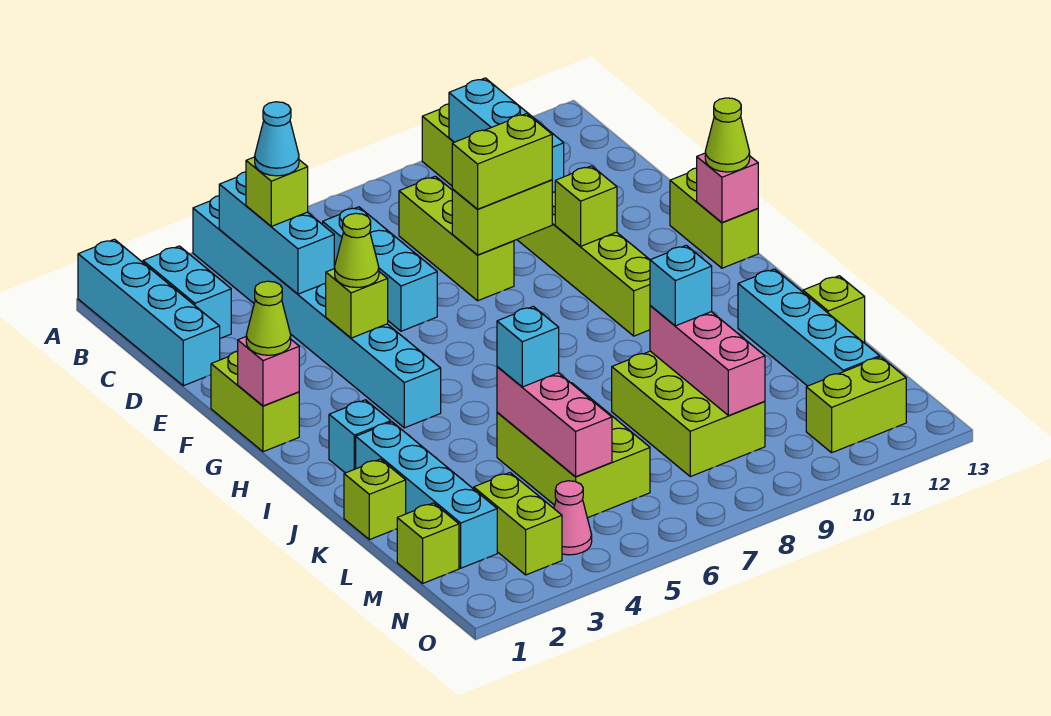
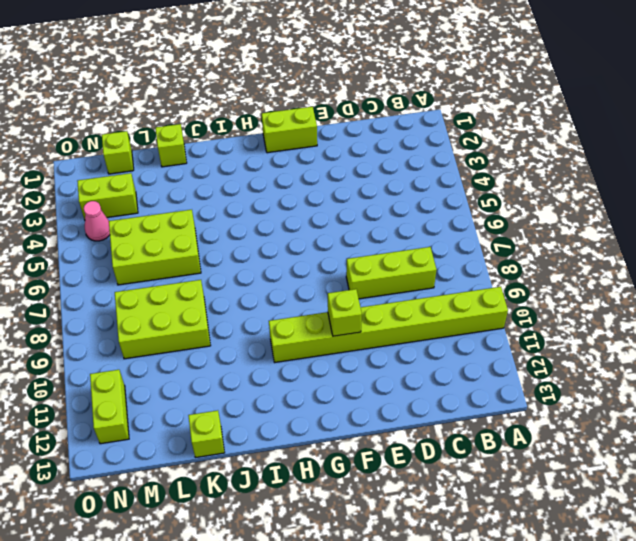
none -> cyan 1x4 brick [78,239,220,386]
none -> cyan 1x8 brick [193,196,441,428]
none -> cyan 1x2 brick [143,246,231,338]
none -> cyan 1x3 brick [323,207,437,331]

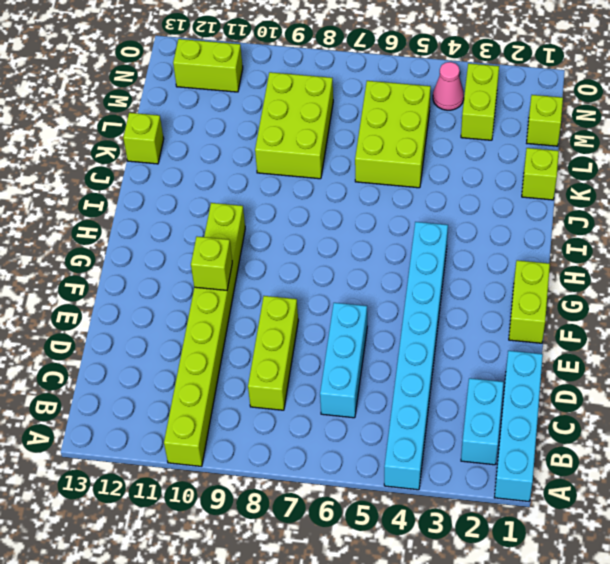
none -> lime 1x2 brick [670,168,758,268]
none -> cyan 1x1 brick [329,400,391,473]
none -> cyan 1x4 brick [356,422,497,568]
none -> cyan 1x4 brick [738,269,880,386]

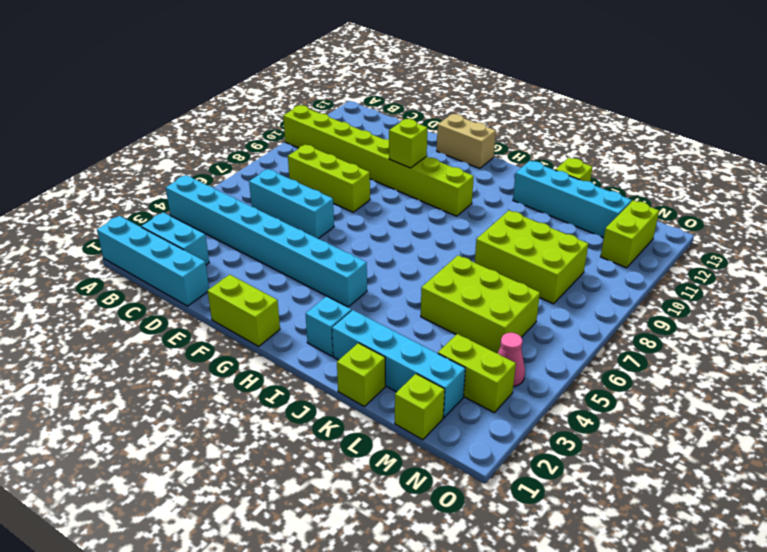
tan 1x2 brick [437,114,496,168] -> lime 1x2 brick [670,168,758,268]
none -> cyan 1x3 brick [219,172,334,294]
none -> cyan 1x3 brick [449,78,564,192]
none -> lime 1x2 brick [452,180,552,255]
none -> lime 1x1 brick [325,269,388,338]

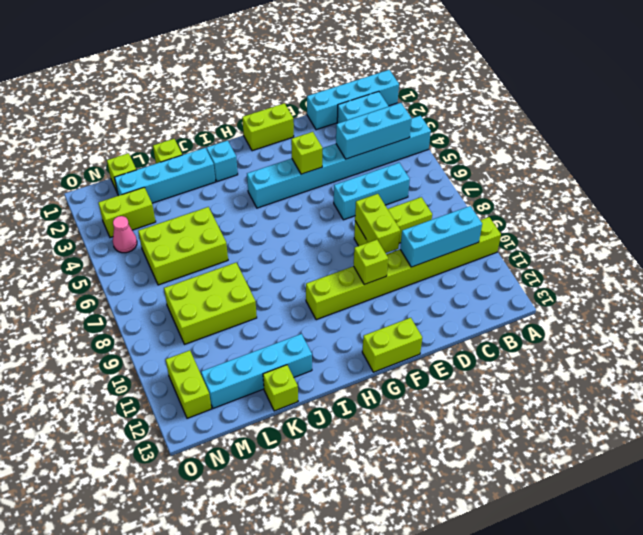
none -> pink 1x1 brick [238,337,299,406]
none -> pink 1x1 brick [697,153,758,222]
none -> pink 1x3 brick [497,367,612,477]
none -> pink 1x3 brick [650,306,765,416]

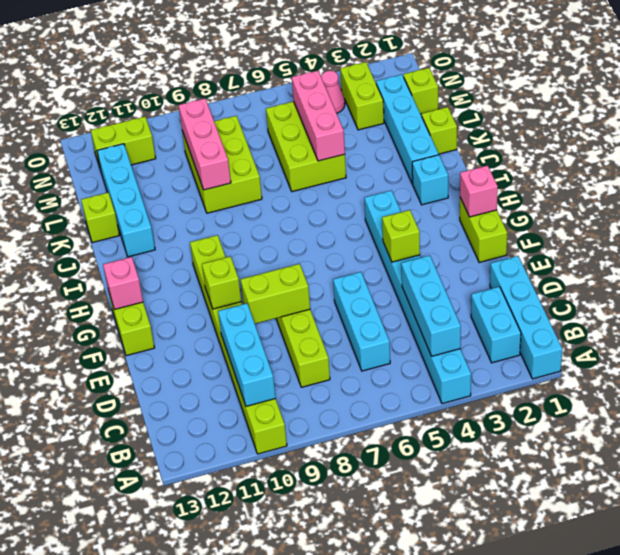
none -> lime 1x1 brick [246,157,308,226]
none -> lime 1x2 brick [452,114,552,209]
none -> lime 1x1 cone [335,213,379,288]
none -> lime 1x1 cone [246,281,291,355]

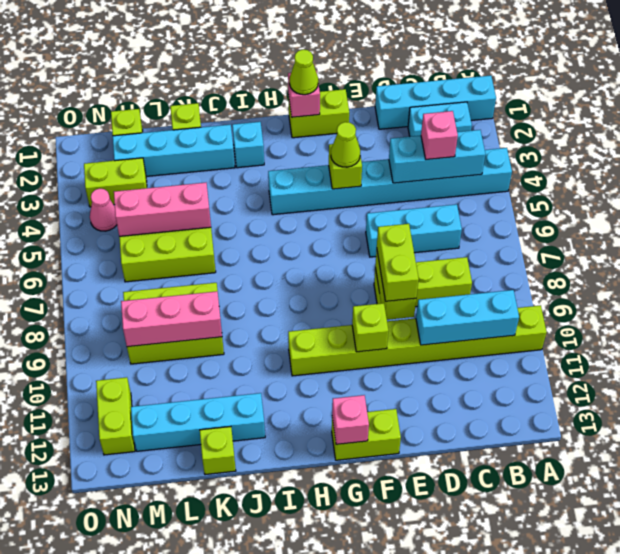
pink 1x1 brick [421,111,458,160] -> lime 1x1 brick [246,157,308,226]
none -> lime 1x1 cone [705,98,750,172]
none -> cyan 1x1 brick [497,306,559,387]
none -> cyan 1x1 brick [650,245,712,326]
none -> cyan 1x1 cone [255,102,299,176]

